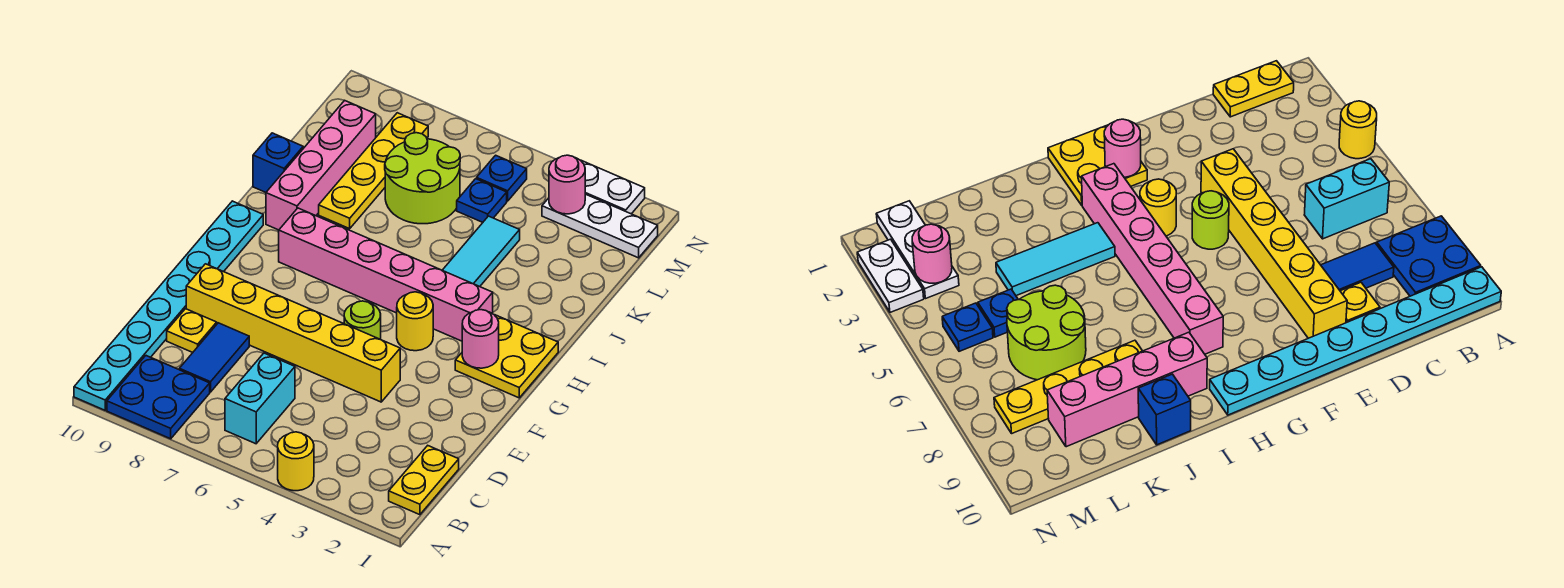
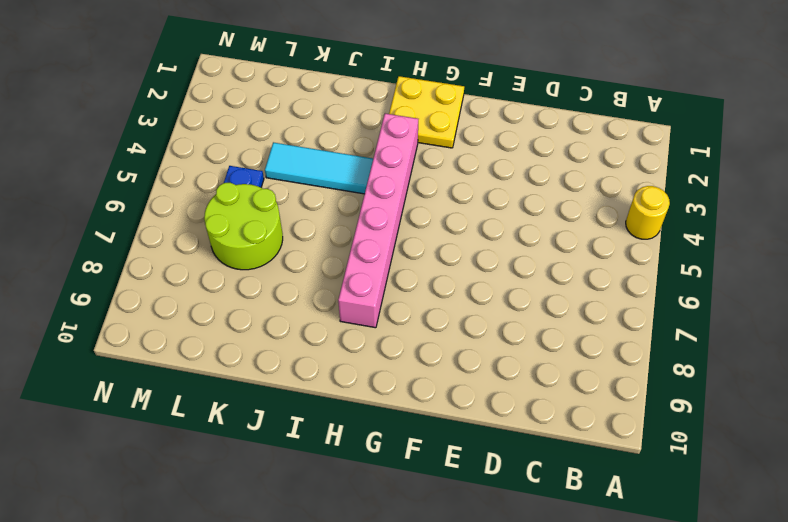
none -> blue 2x2 plate [107,356,210,439]
none -> cyan 1x8 plate [74,201,263,410]
none -> yellow 1x2 plate [389,446,459,515]

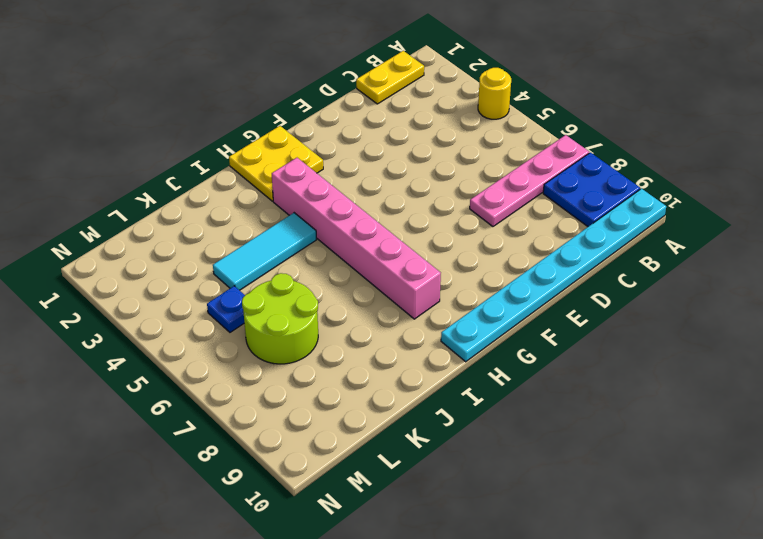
pink 1x4 plate [470,135,589,226] -> none
none -> cyan 1x2 brick [225,353,295,444]
none -> blue 1x2 tile [179,323,249,392]
none -> yellow 1x1 plate [167,309,217,352]

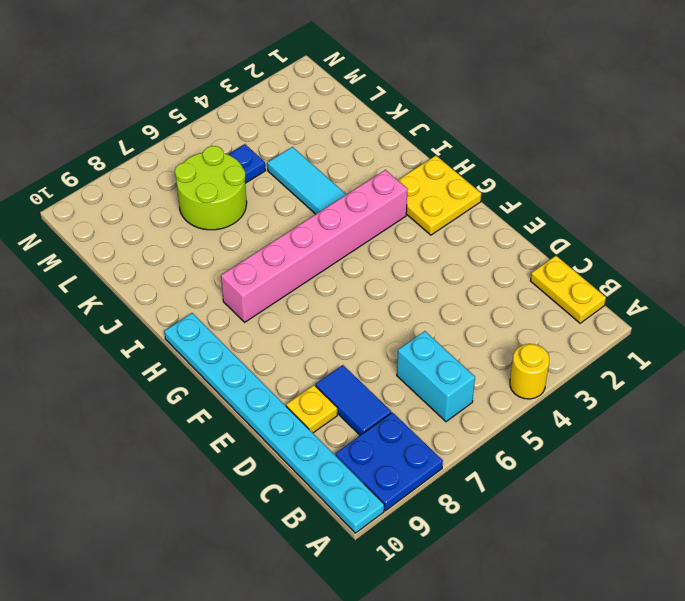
none -> yellow 1x6 brick [186,264,400,402]
none -> lime 1x1 round brick [344,301,381,340]
none -> yellow 1x1 round brick [397,292,433,351]

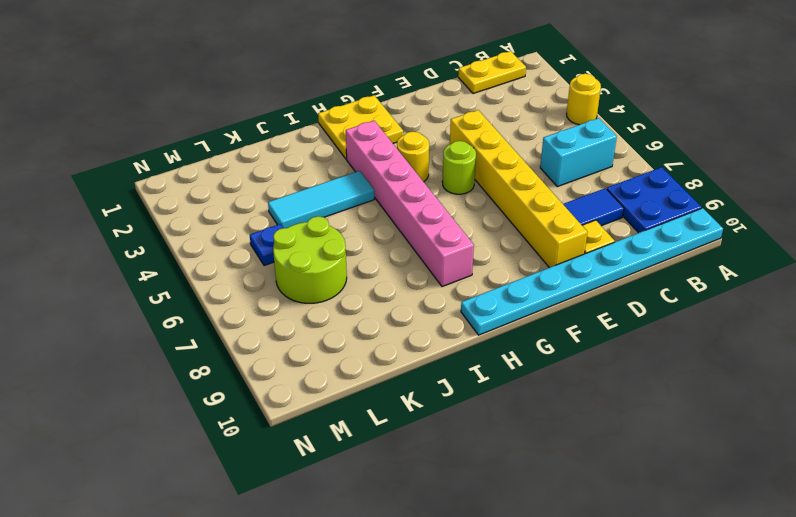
none -> pink 1x4 brick [266,100,376,230]
none -> yellow 1x4 plate [319,113,428,229]
none -> blue 1x1 brick [253,133,303,192]

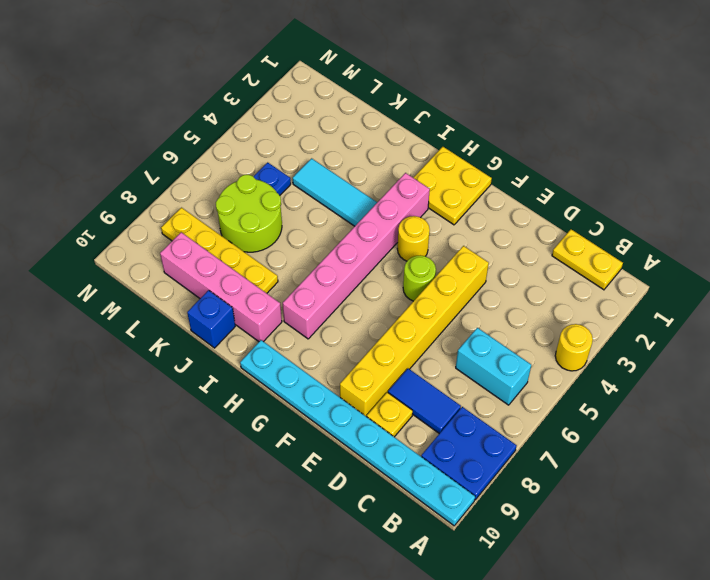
none -> white 1x3 plate [542,194,658,258]
none -> blue 1x1 plate [477,155,527,201]
none -> white 1x2 plate [581,160,645,214]

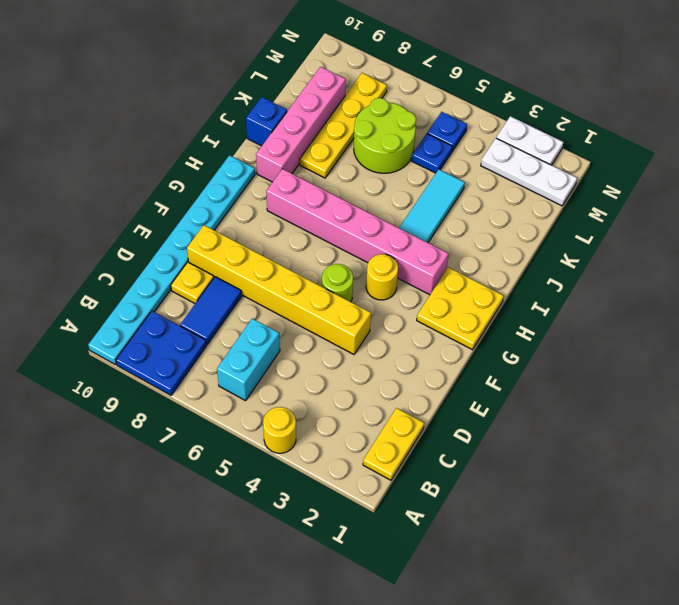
none -> pink 1x1 round brick [462,310,499,368]
none -> pink 1x1 round brick [549,155,585,214]

